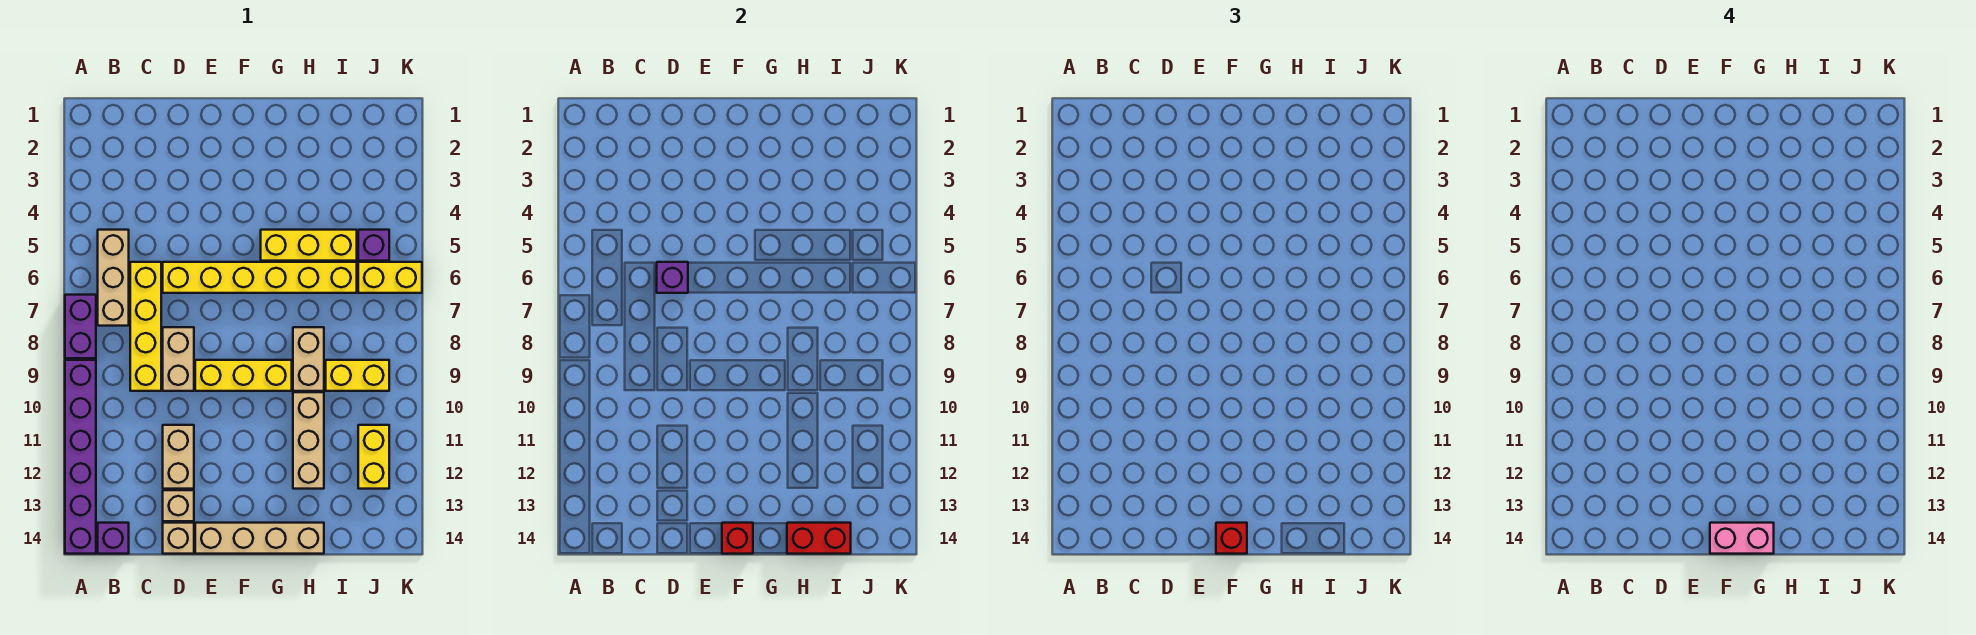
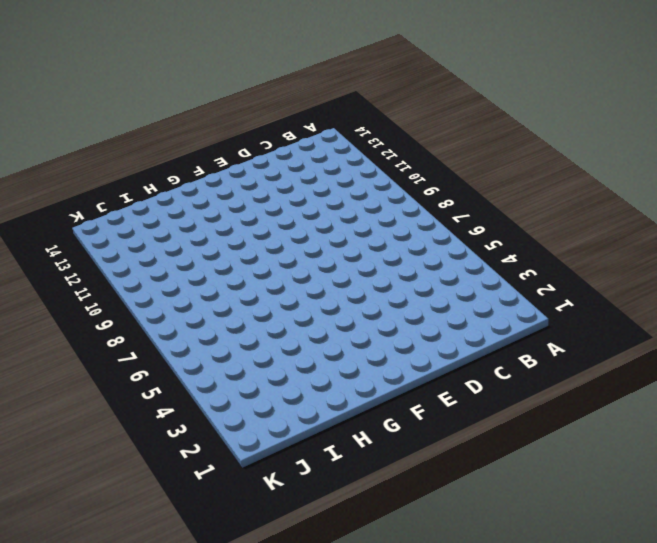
none -> purple 1x2 brick [65,295,96,358]
none -> purple 1x6 brick [65,360,96,554]
none -> tan 1x3 brick [98,230,129,326]

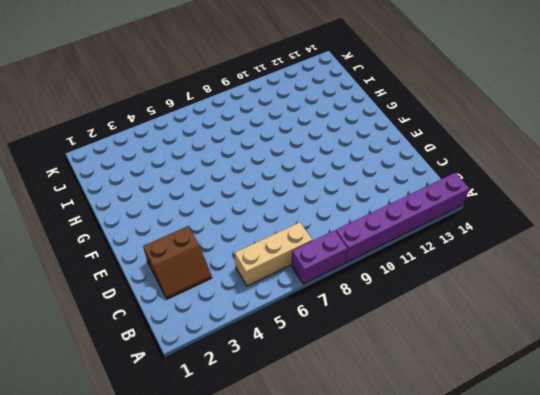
brown 2x2 slope [143,226,212,299] -> none
none -> purple 1x1 brick [98,523,129,554]
none -> yellow 1x4 brick [130,262,161,391]
none -> yellow 1x6 brick [163,262,357,293]

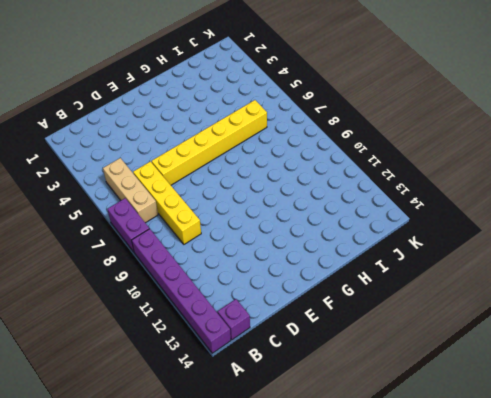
none -> tan 1x2 brick [163,327,194,391]
none -> tan 1x2 brick [163,425,194,489]
none -> tan 1x1 brick [163,490,194,521]

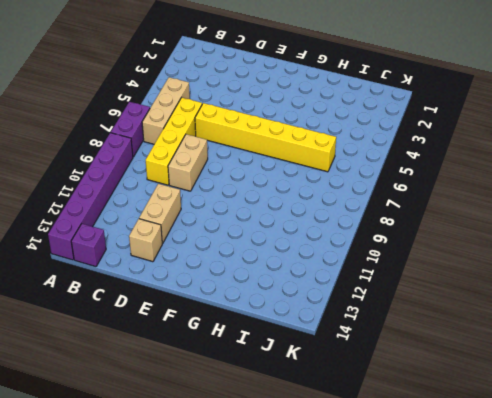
none -> tan 1x1 brick [163,523,194,554]
none -> yellow 1x3 brick [195,360,292,391]
none -> tan 1x4 brick [195,523,324,554]

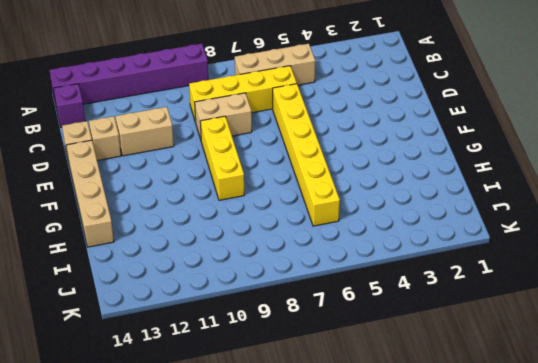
none -> purple 1x2 brick [65,295,96,358]
none -> yellow 1x3 brick [261,230,357,261]
none -> tan 1x2 brick [293,327,324,391]

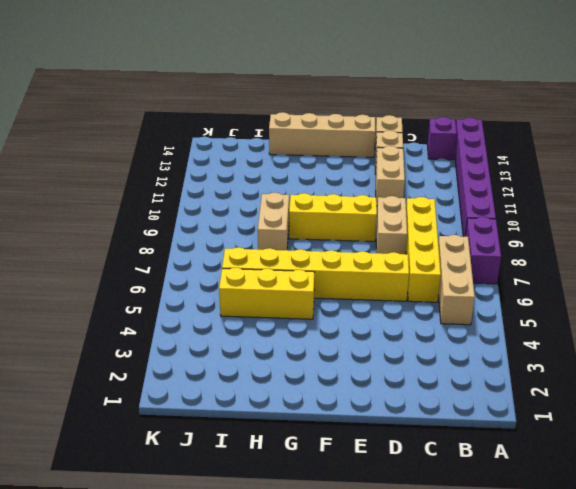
none -> tan 1x3 brick [293,392,324,489]
none -> yellow 1x2 brick [326,360,389,391]
none -> purple 1x1 brick [358,230,389,261]

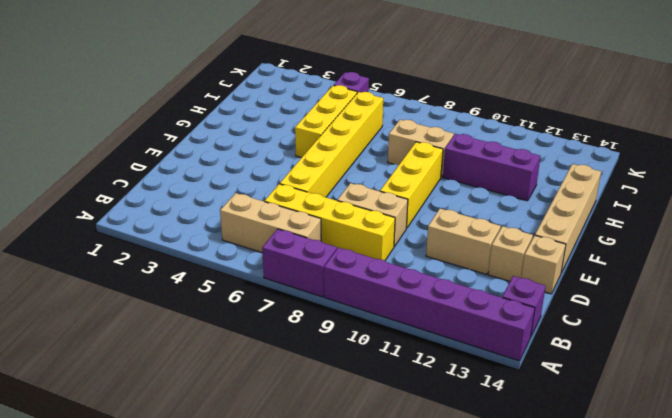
purple 1x3 brick [443,134,541,201] -> tan 1x3 brick [293,392,324,489]
none -> yellow 1x2 brick [326,360,389,391]
none -> yellow 1x2 brick [358,262,422,293]
none -> yellow 1x2 brick [358,425,389,489]

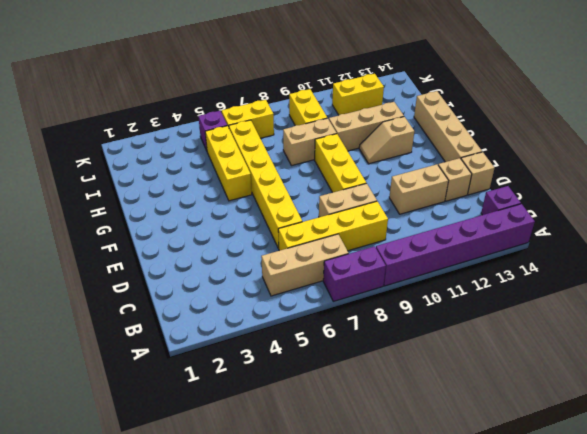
tan 1x2 slope [359,117,414,164] -> none
yellow 1x2 brick [222,100,274,138] -> yellow 1x2 brick turned to [358,262,422,293]
none -> purple 1x1 brick [657,262,688,293]
none -> red 1x1 brick [722,523,753,554]
none -> red 1x2 brick [787,523,851,554]

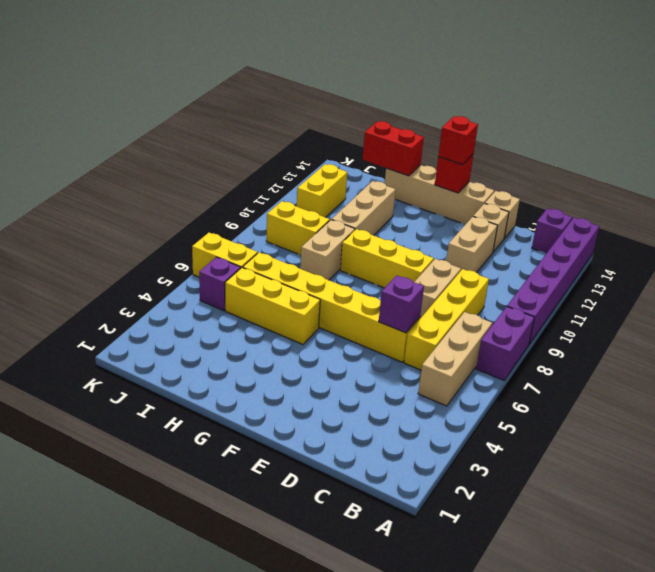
none -> pink 1x2 brick [1710,523,1774,554]

